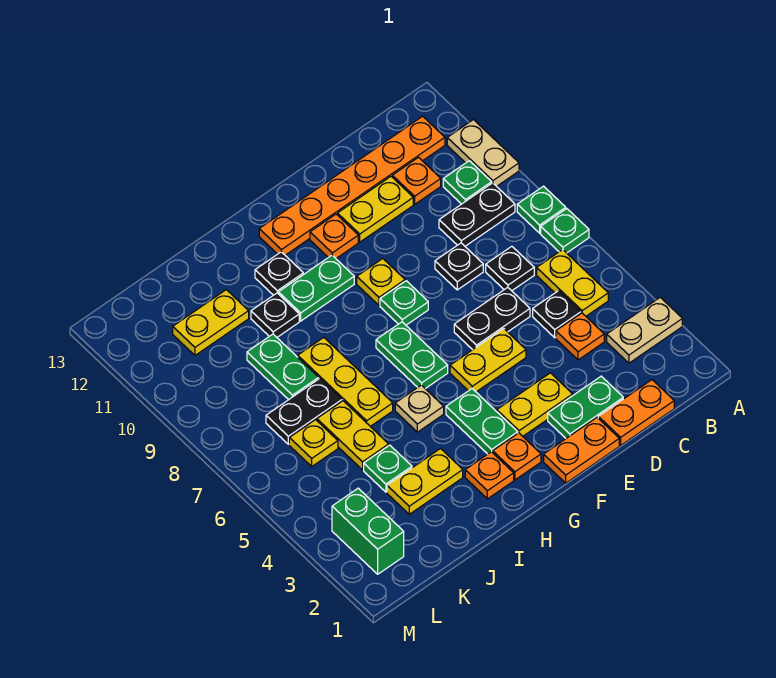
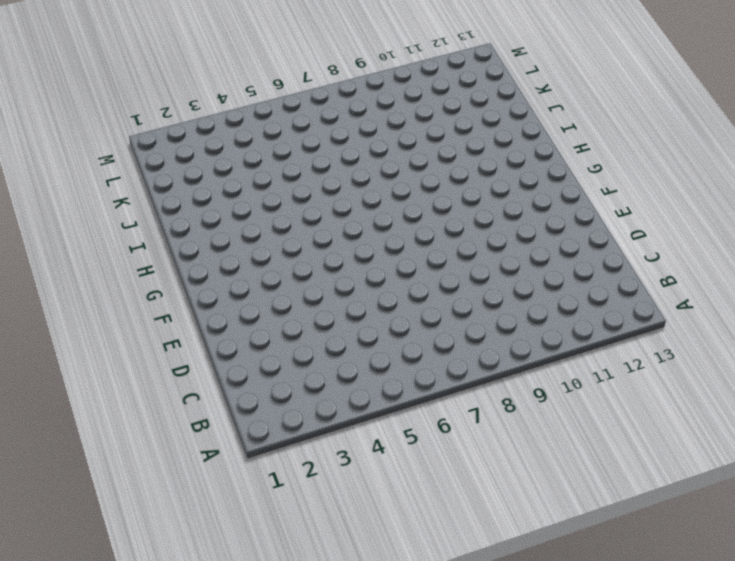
none -> tan 1x2 plate [607,297,682,363]
none -> green 1x1 plate [541,209,589,253]
none -> green 1x1 plate [517,186,566,233]
none -> tan 1x2 plate [447,120,519,186]

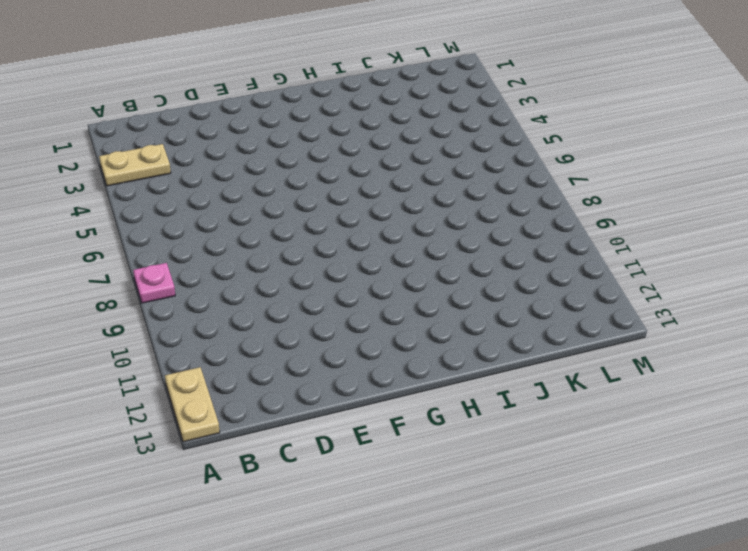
pink 1x1 plate [133,263,175,303] -> green 1x1 plate [517,186,566,233]
tan 1x2 plate [165,367,220,442] -> tan 1x2 plate moved to [447,120,519,186]
none -> green 1x1 plate [541,209,589,253]
none -> yellow 1x2 plate [537,250,608,316]
none -> black 1x2 plate [439,183,515,246]
none -> green 1x1 plate [443,161,492,204]

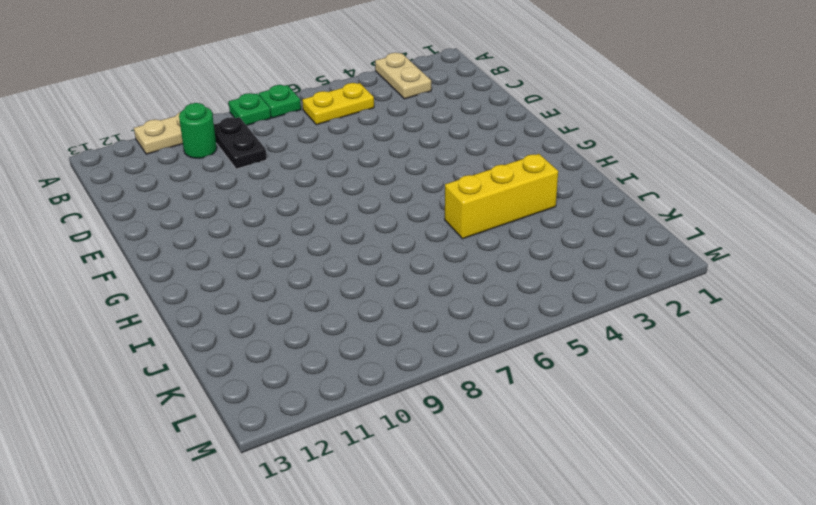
green 1x1 round brick [179,103,217,158] -> green 1x1 plate [443,161,492,204]
yellow 1x3 brick [445,154,558,239] -> yellow 1x2 plate [387,449,463,514]
none -> orange 1x6 plate [259,116,445,255]
none -> orange 1x2 plate [598,380,674,445]
none -> orange 1x1 plate [556,313,604,360]
none -> black 1x1 plate [533,291,581,338]

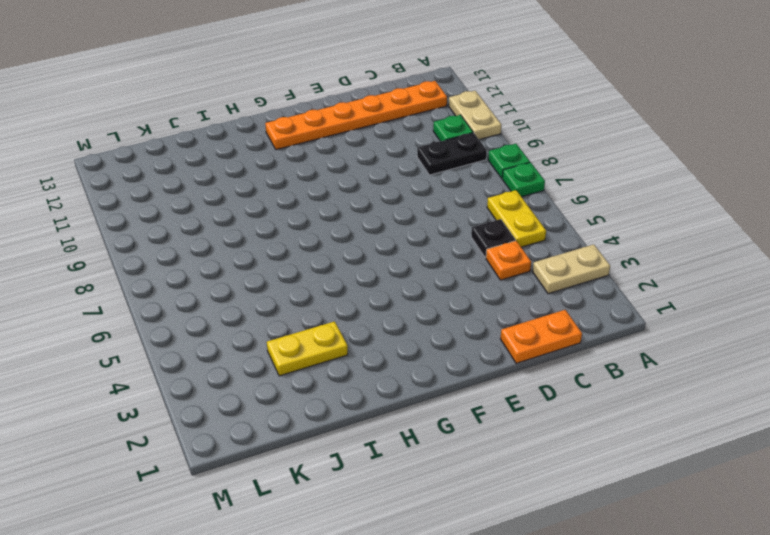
none -> black 1x1 plate [486,246,534,291]
none -> orange 1x1 plate [392,158,441,204]
none -> green 1x2 plate [548,376,623,438]
none -> black 1x2 plate [454,287,530,350]

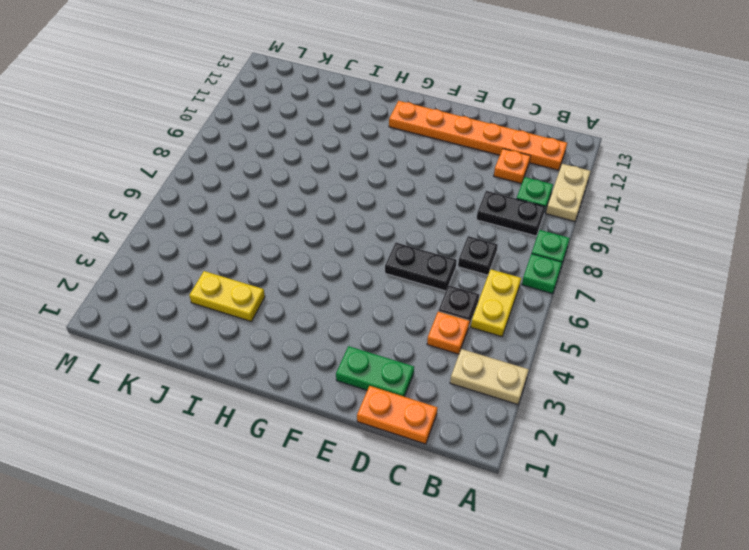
none -> black 1x1 plate [435,243,483,290]
none -> yellow 1x2 plate [338,177,413,242]
none -> orange 1x2 plate [544,418,619,483]
none -> yellow 1x2 plate [497,373,573,436]

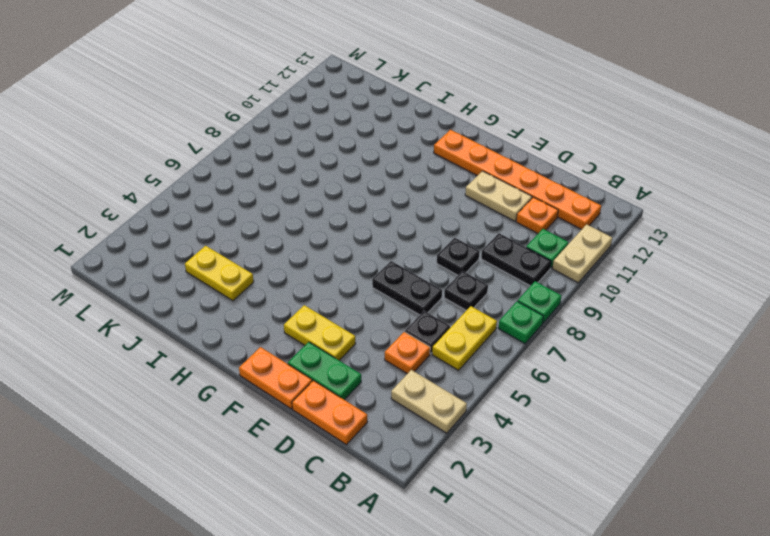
tan 1x2 plate [465,171,532,221] -> yellow 1x2 plate [338,177,413,242]
none -> yellow 1x2 plate [450,329,526,392]
none -> green 1x1 plate [380,281,428,325]
none -> yellow 1x1 plate [357,259,405,305]
none -> orange 1x1 plate [310,214,358,258]

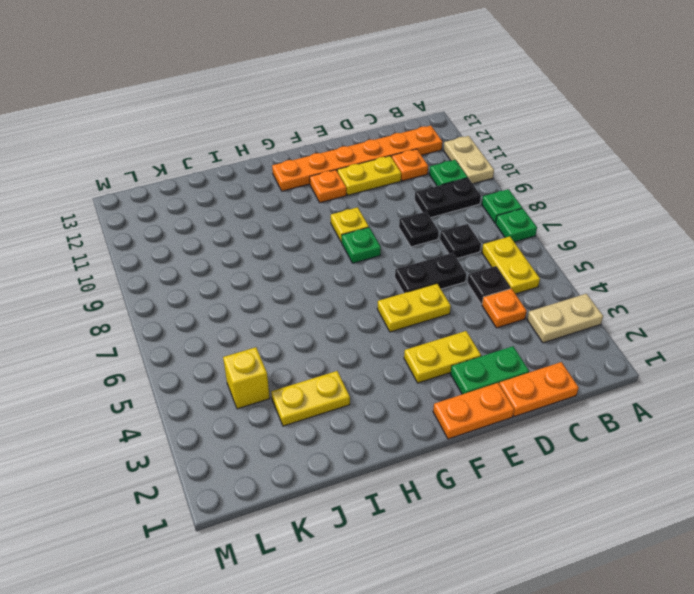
yellow 1x1 brick [223,347,270,409] -> none
none -> orange 1x1 plate [493,433,541,480]
none -> green 1x2 plate [446,389,518,454]
none -> green 1x2 plate [376,322,448,389]
none -> green 1x2 plate [278,255,354,321]

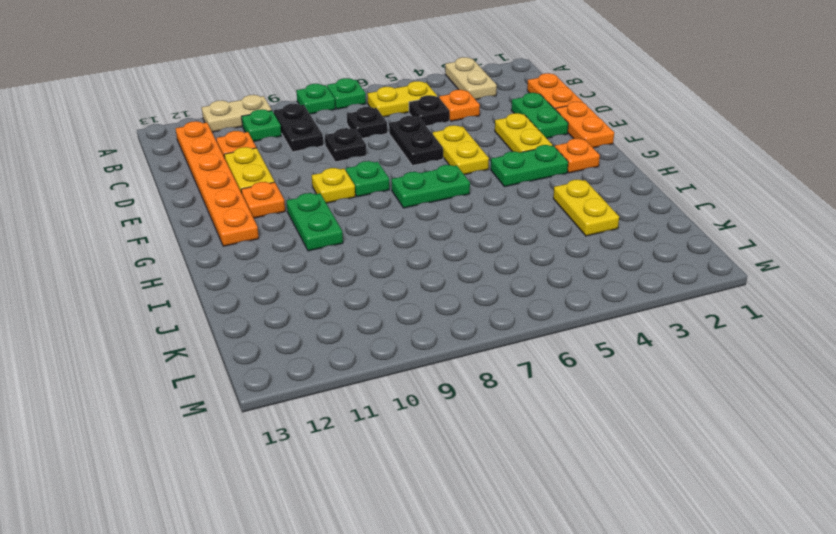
none -> orange 1x1 plate [465,452,514,499]
none -> tan 1x1 plate [395,385,444,432]
none -> black 1x1 plate [255,252,303,295]
none -> yellow 1x3 plate [298,338,393,426]

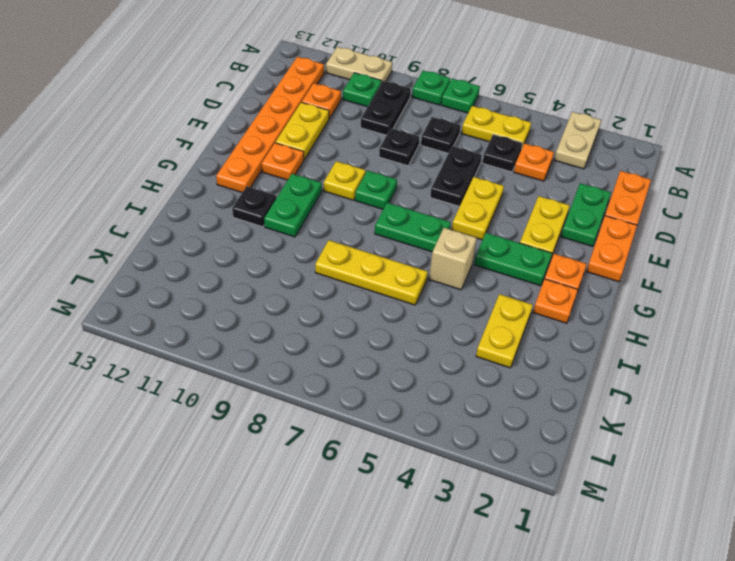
tan 1x1 brick [429,228,477,290] -> tan 1x1 plate [395,385,444,432]
none -> black 1x1 plate [251,293,299,337]
none -> green 1x1 plate [364,445,412,492]
none -> yellow 1x2 plate [317,401,389,470]
none -> black 1x2 plate [266,379,342,444]

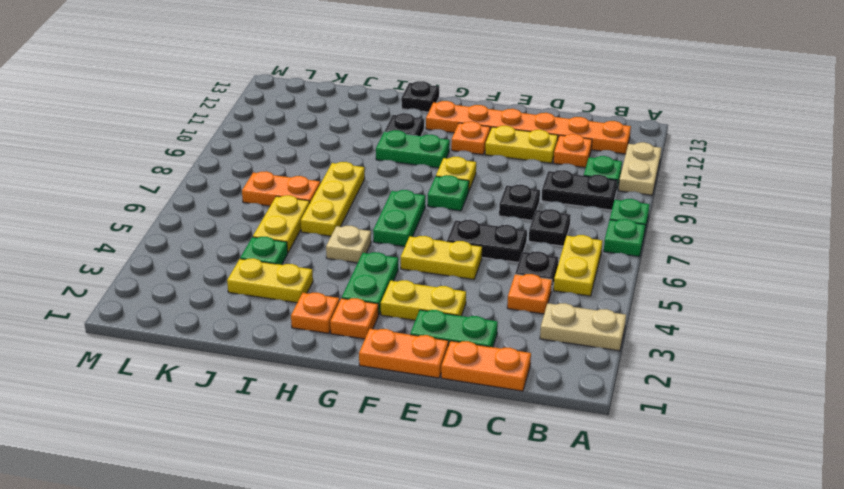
black 1x1 plate [401,81,439,112] -> black 1x1 plate moved to [251,293,299,337]
orange 1x2 plate [242,171,320,206] -> black 1x2 plate [266,379,342,444]
none -> green 1x2 plate [247,334,319,400]
none -> yellow 1x2 plate [173,290,249,355]
none -> yellow 1x1 plate [289,420,338,466]
none -> green 1x2 brick [332,488,404,574]

